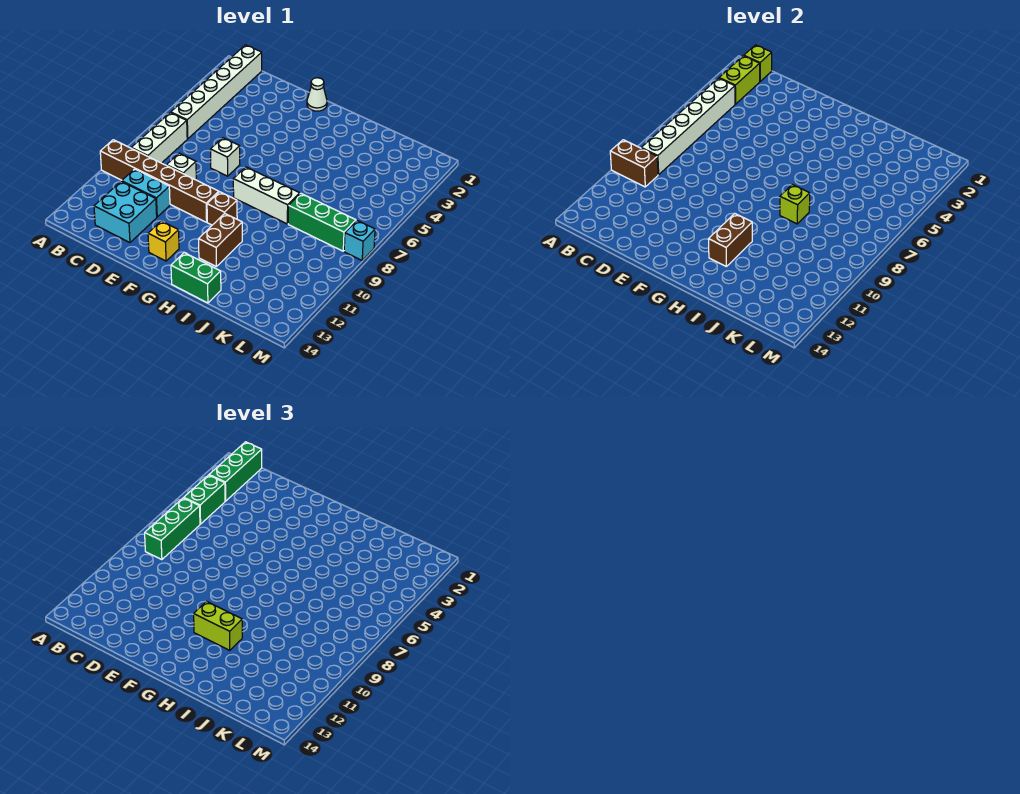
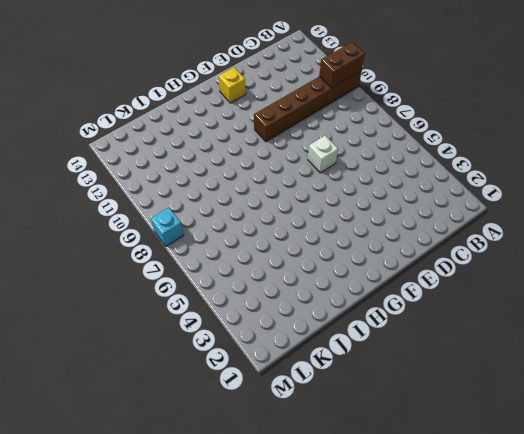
none -> white 1x6 brick [171,45,262,139]
none -> white 1x3 brick [131,112,187,163]
none -> cyan 1x2 brick [122,169,170,217]

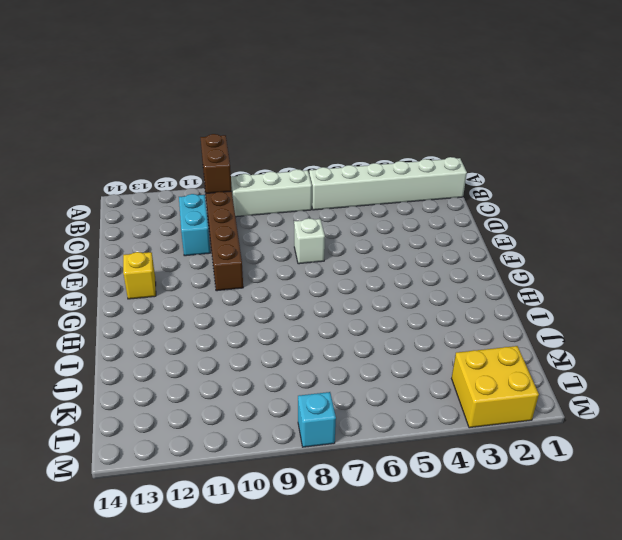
yellow 2x2 brick [452,346,539,428] -> none
none -> cyan 2x2 brick [94,181,157,243]
none -> white 1x1 brick [166,153,196,180]
none -> white 1x1 cone [307,78,327,111]

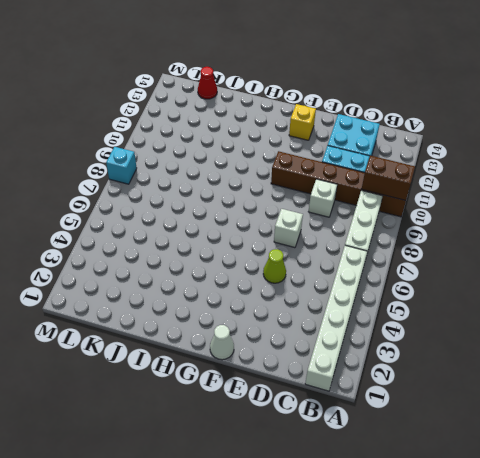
lime 1x1 cone [263,249,286,283] -> none
red 1x1 cone [198,67,217,99] -> none
none -> white 1x3 brick [233,167,300,224]
none -> brown 1x1 brick [207,192,237,225]
none -> brown 1x2 brick [199,214,242,266]

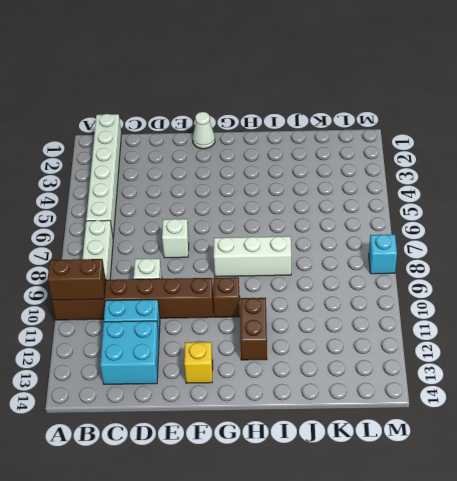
none -> green 1x2 brick [171,252,221,303]
none -> green 1x3 brick [288,193,356,251]
none -> lime 1x1 brick [744,45,772,81]

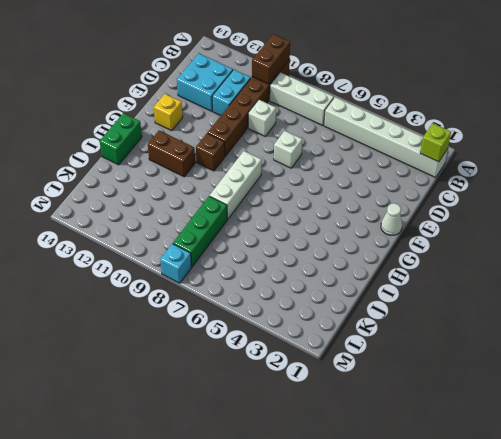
none -> lime 1x2 brick [719,56,760,104]
none -> white 1x6 brick [641,78,735,175]
none -> brown 1x2 brick [709,214,752,266]

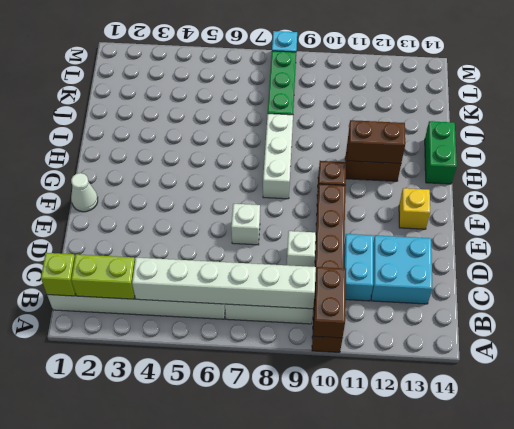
none -> lime 1x1 brick [780,184,810,224]
none -> green 1x3 brick [209,442,262,501]
none -> green 1x2 brick [184,475,225,524]

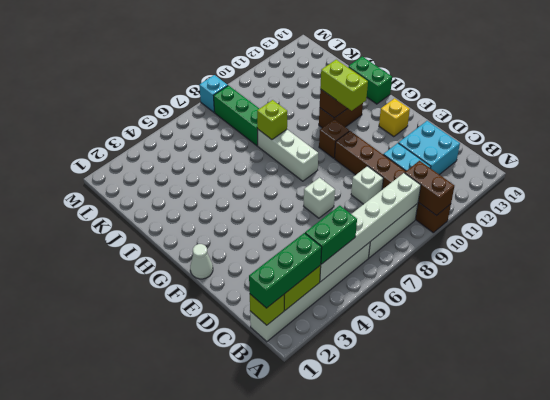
none -> green 1x3 brick [145,498,200,560]

